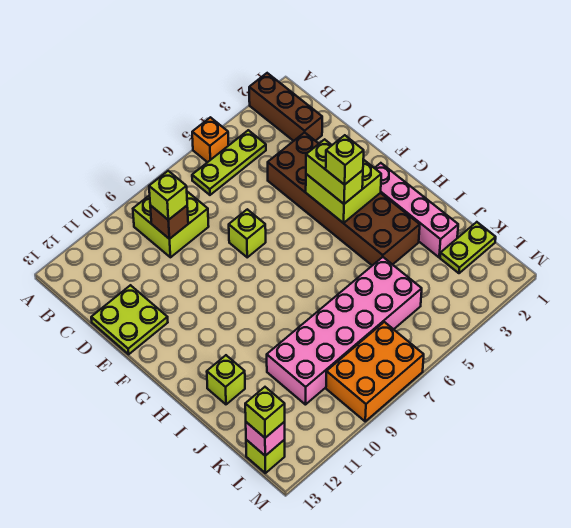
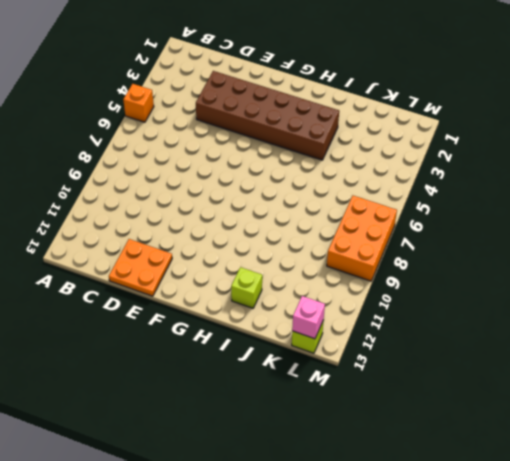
orange 2x2 plate [109,239,172,296] -> lime 2x2 plate [91,285,168,354]
none -> brown 1x3 brick [249,73,322,141]
none -> lime 1x3 plate [192,130,266,195]
none -> lime 2x2 brick [133,192,209,257]

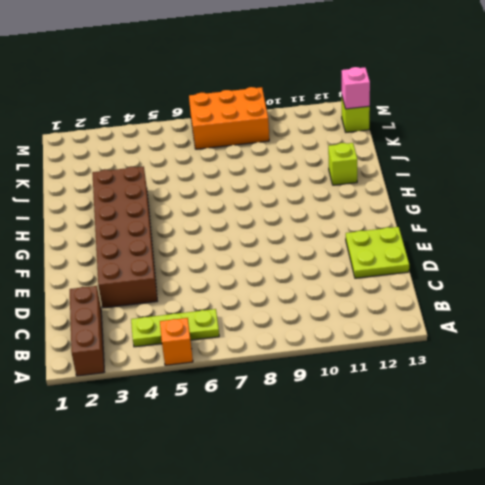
none -> lime 2x2 brick [133,192,209,257]
none -> lime 1x1 brick [229,209,266,257]
none -> pink 1x4 brick [375,163,458,257]

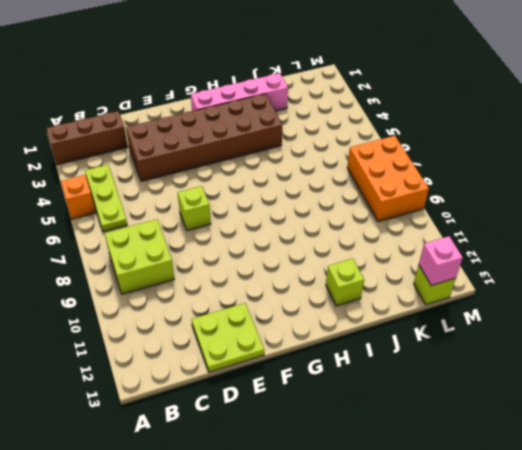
none -> pink 2x6 brick [267,257,422,405]
none -> lime 1x2 plate [440,222,496,273]
none -> brown 1x1 brick [150,205,188,239]

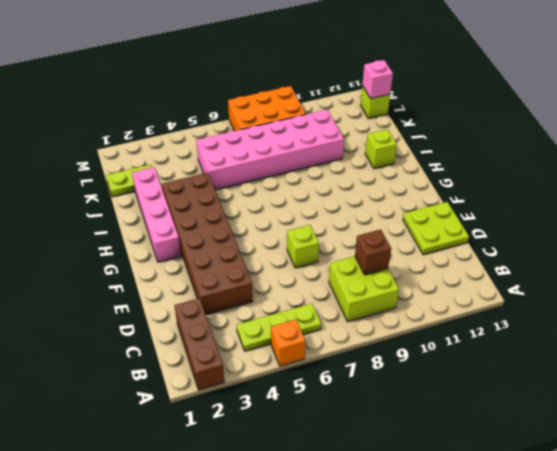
none -> lime 2x2 brick [306,159,381,223]
none -> lime 1x1 brick [149,171,187,220]
none -> lime 1x2 brick [306,139,363,204]

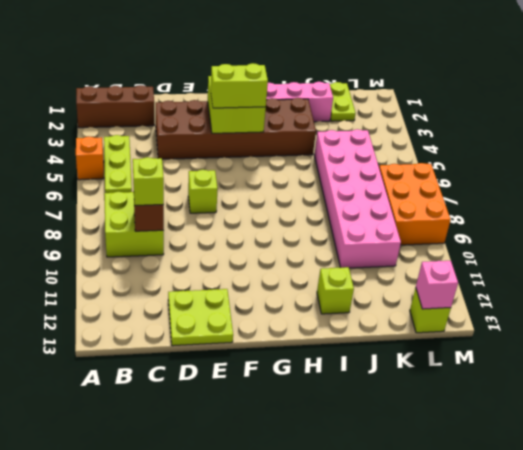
none -> lime 1x1 brick [245,387,285,438]
none -> lime 1x1 brick [326,135,364,185]

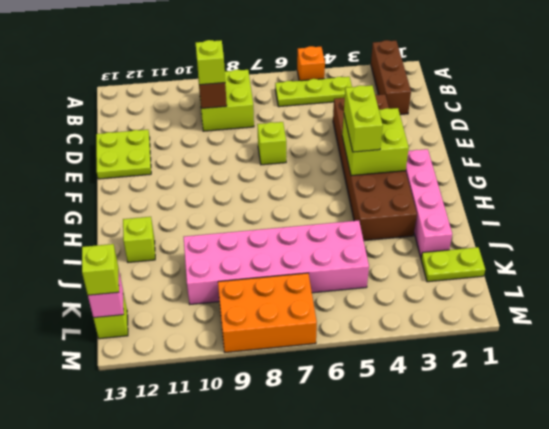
none -> lime 1x1 brick [326,135,364,185]

